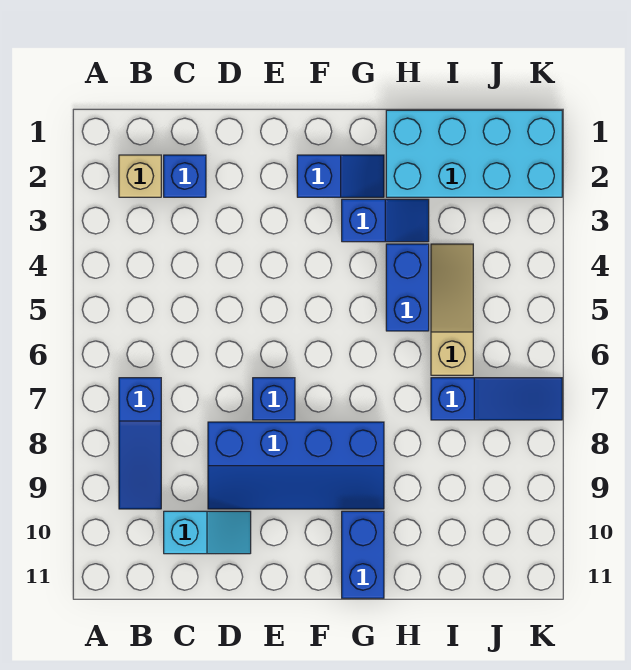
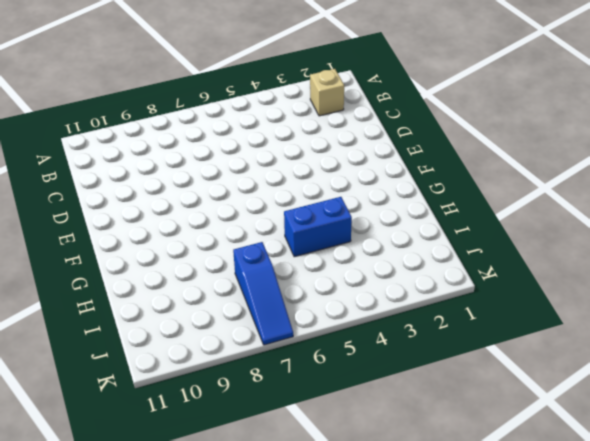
none -> blue 1x3 slope [119,378,161,509]
none -> blue 1x1 brick [164,155,206,197]
none -> cyan 1x2 slope [164,511,251,554]

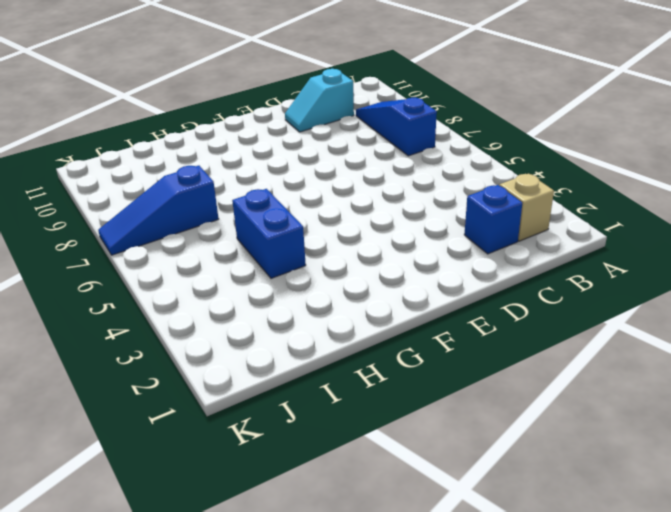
none -> blue 2x4 slope [208,422,384,509]
none -> blue 1x1 brick [253,378,295,420]
none -> blue 1x2 slope [297,155,384,197]

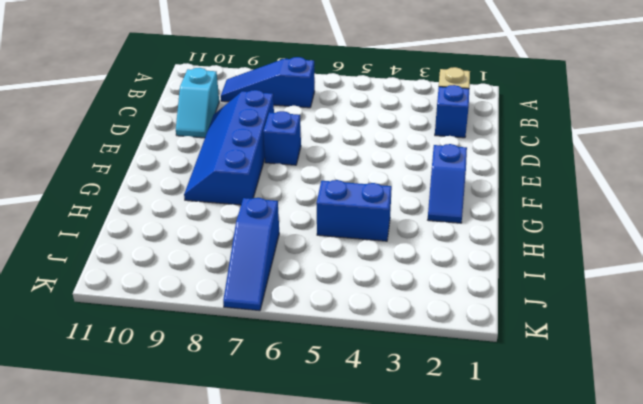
none -> blue 1x2 slope [342,199,429,242]
none -> blue 1x2 brick [342,511,384,598]
none -> cyan 2x4 brick [386,110,562,197]

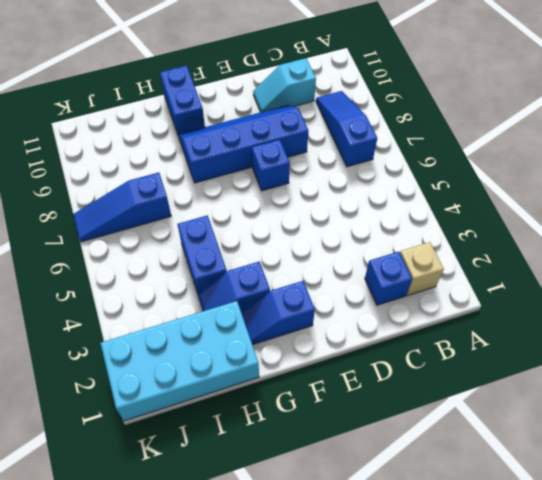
none -> tan 1x3 slope [431,244,473,375]

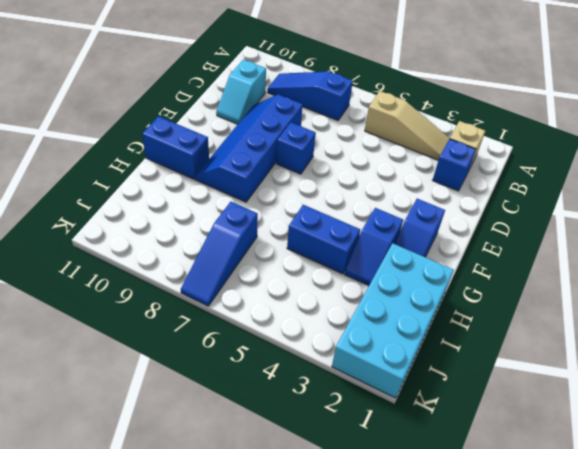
tan 1x3 slope [365,91,450,160] -> tan 1x3 slope moved to [431,244,473,375]

